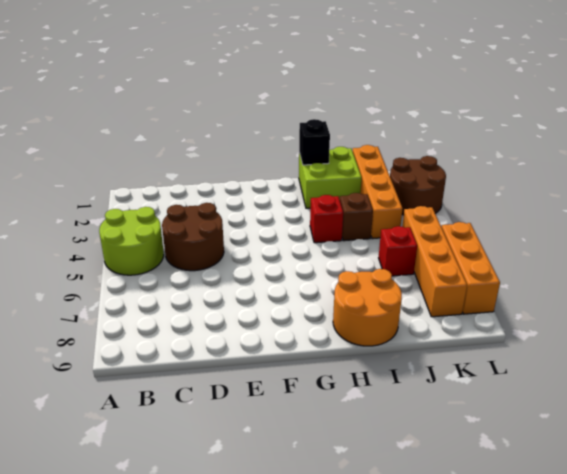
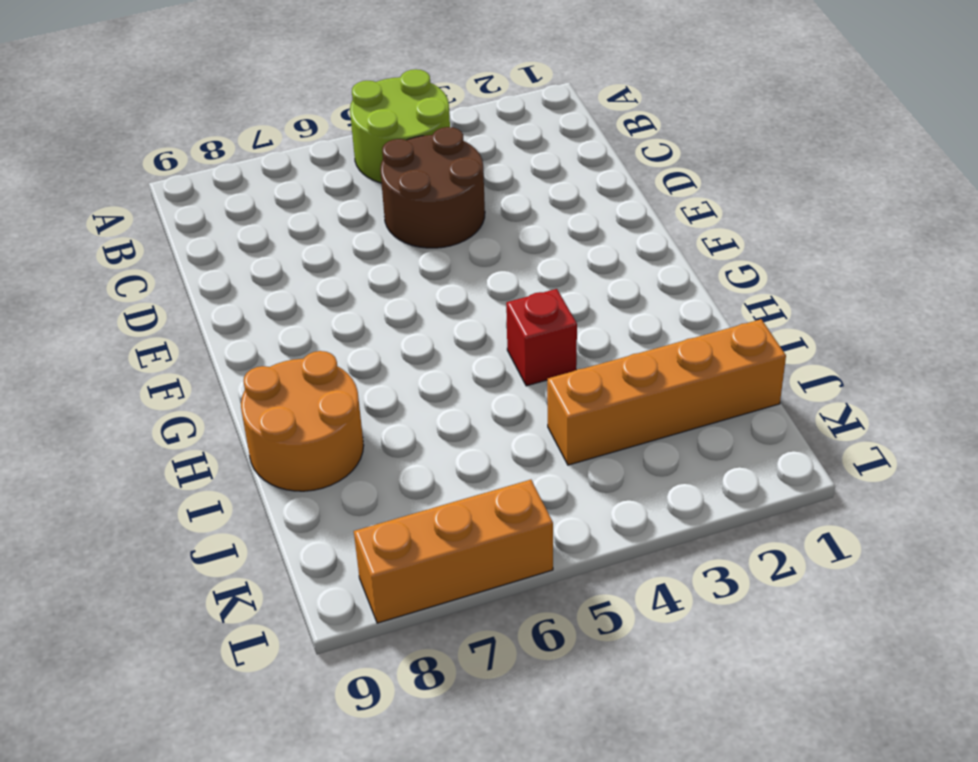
none -> lime 2x2 brick [299,147,361,208]
none -> brown 1x1 brick [340,193,373,241]
none -> red 1x1 brick [379,226,417,276]

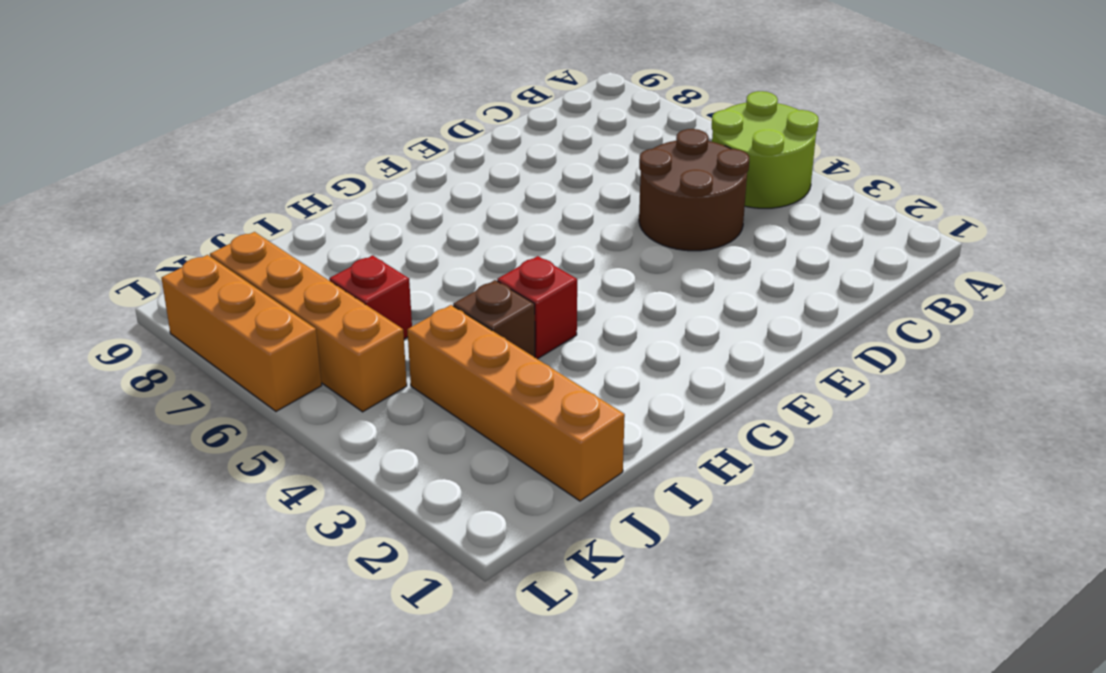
none -> lime 2x2 brick [299,147,361,208]
none -> orange 2x2 round brick [333,269,402,346]
none -> brown 2x2 round brick [390,156,446,215]

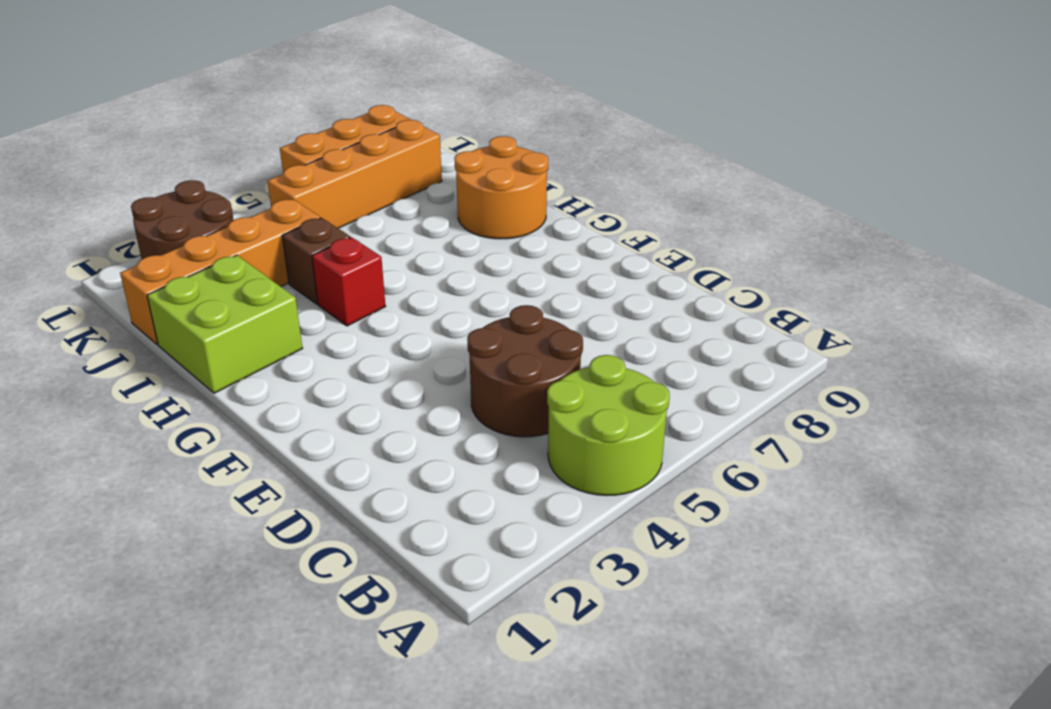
none -> red 1x1 brick [379,226,417,276]
none -> black 1x1 brick [299,119,330,165]

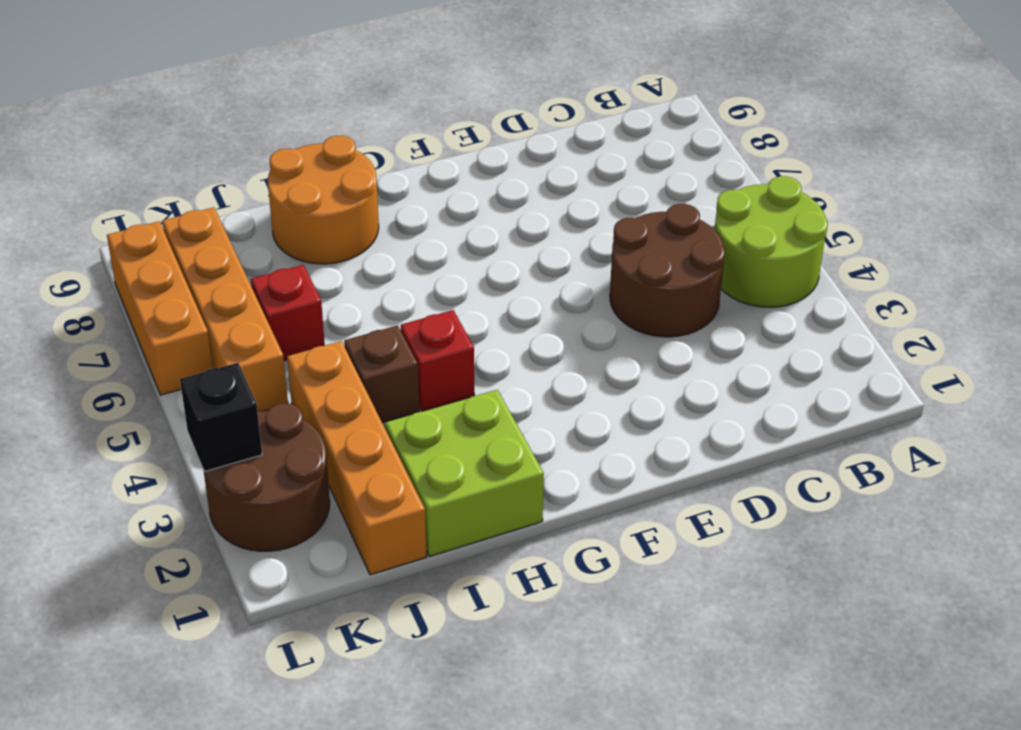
black 1x1 brick [180,363,262,472] -> black 1x1 brick moved to [299,119,330,165]

